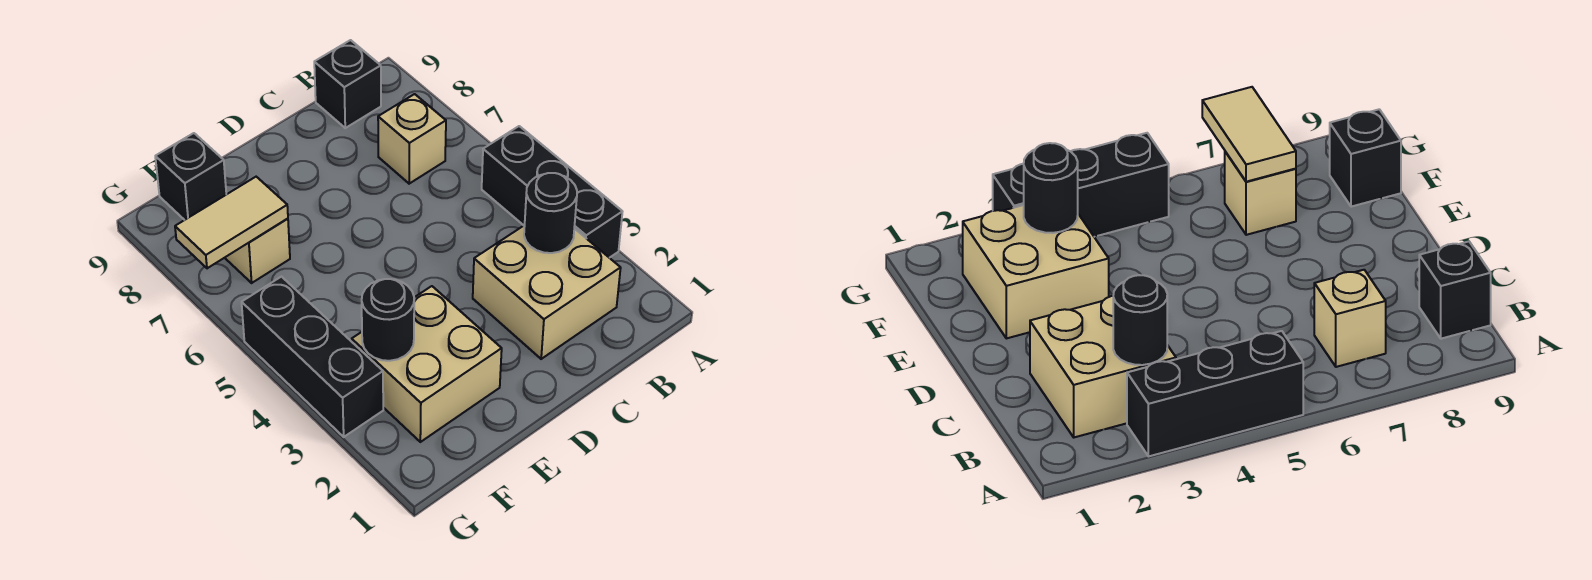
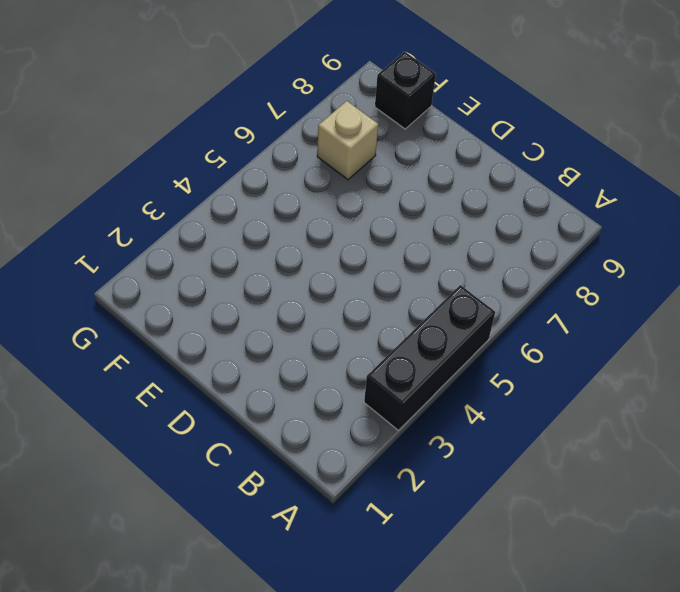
none -> tan 2x2 brick [473,225,621,359]
none -> tan 1x1 brick [378,94,446,184]

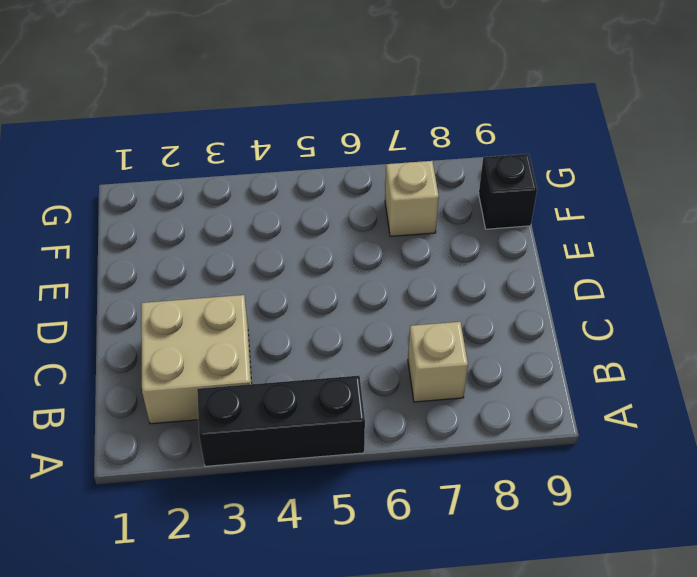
none -> black 1x1 brick [314,40,381,128]
none -> tan 2x2 brick [352,286,502,442]

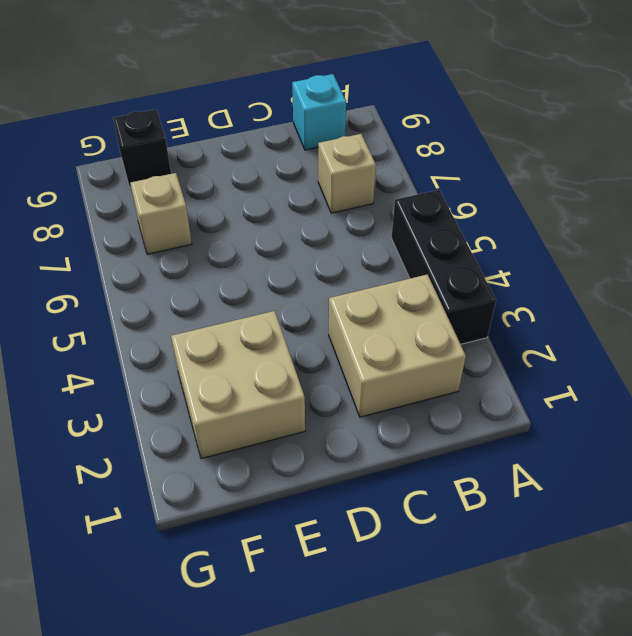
cyan 1x1 brick [292,74,346,150] -> black 1x1 brick [314,40,381,128]
none -> black 1x3 brick [242,277,383,437]
none -> black 1x1 round brick [524,173,577,253]

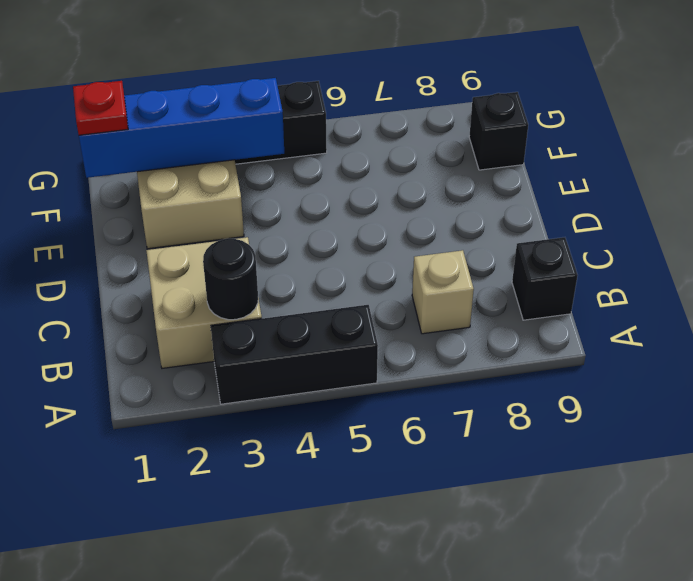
blue 1x4 brick [79,78,284,178] -> black 1x1 round brick [362,279,414,361]
red 1x1 plate [73,81,128,135] -> none
none -> tan 1x1 brick [225,219,290,283]
none -> tan 1x2 tile [175,177,288,268]

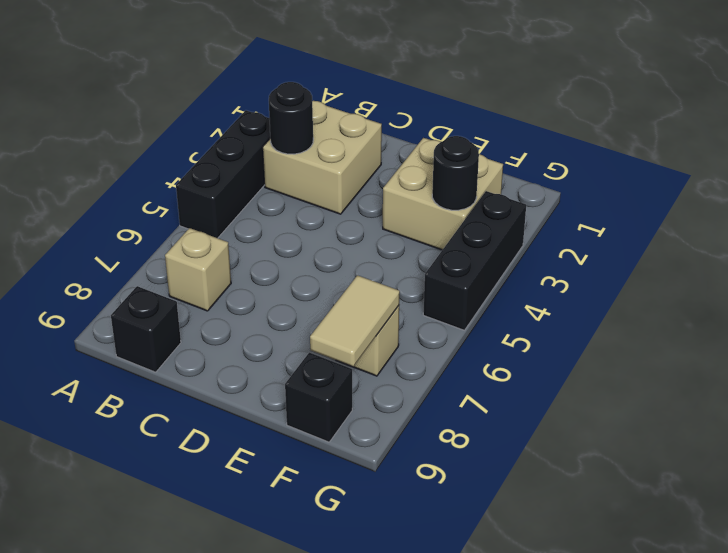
tan 1x2 tile [310,275,400,367] -> tan 1x2 tile turned to [175,177,288,268]

